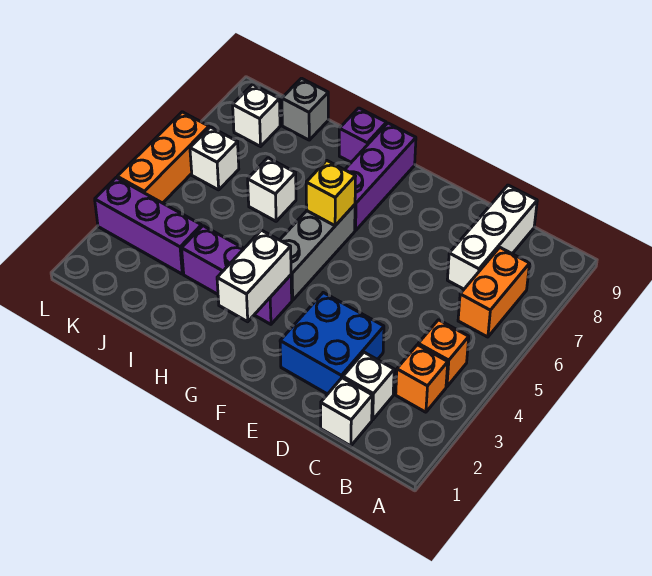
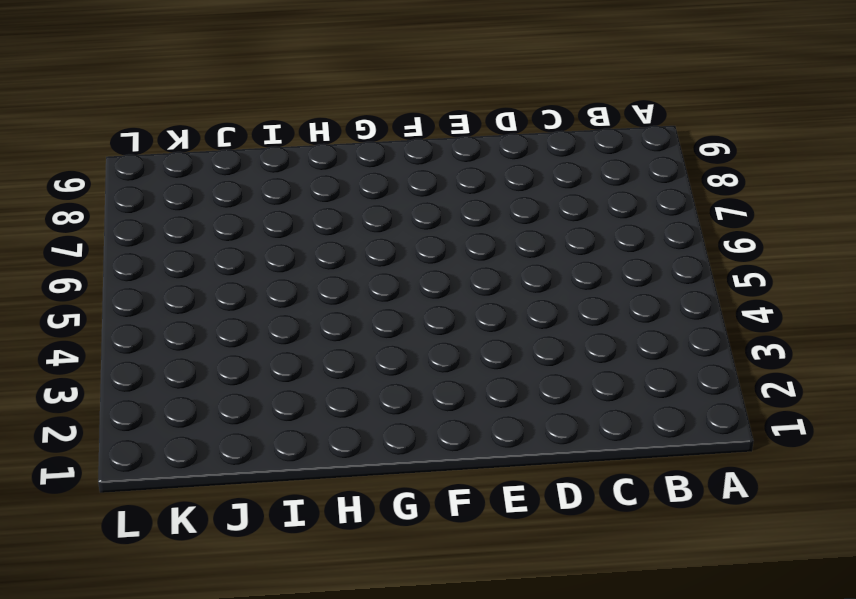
none -> orange 1x1 brick [396,345,448,412]
none -> orange 1x1 brick [418,320,469,387]
none -> orange 1x2 brick [458,247,530,337]

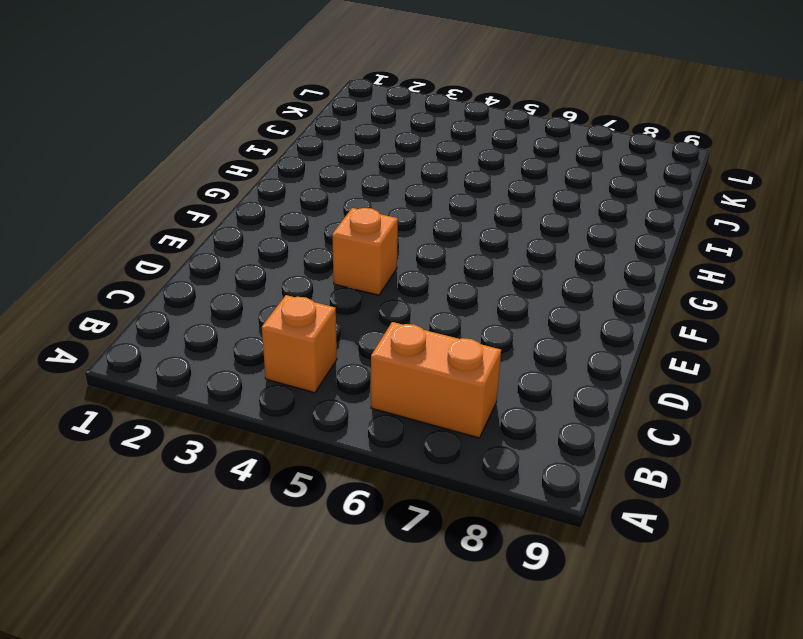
orange 1x1 brick [332,208,398,295] -> orange 1x1 brick moved to [396,345,448,412]
none -> white 1x1 brick [321,378,372,446]
none -> white 1x1 brick [343,352,394,420]
none -> white 1x3 brick [447,185,537,289]

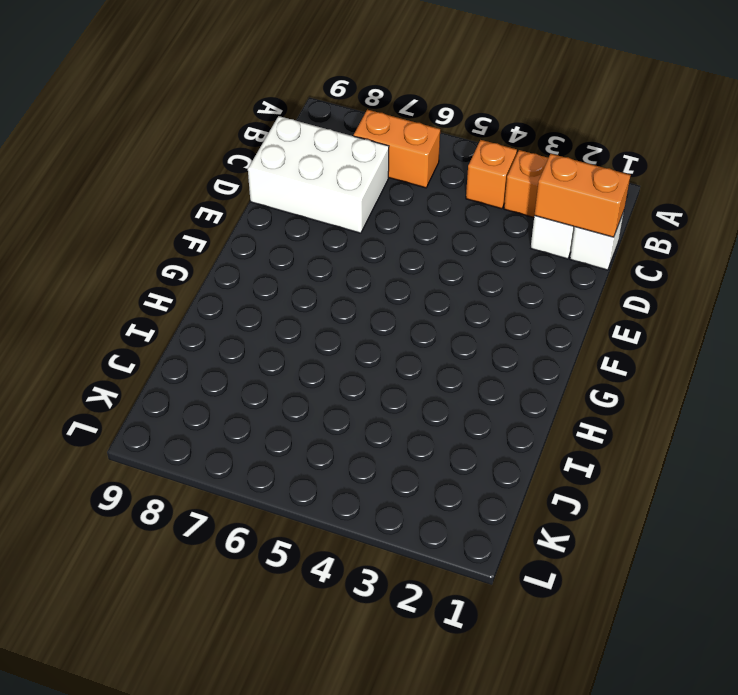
orange 1x2 brick [534,154,631,237] -> none
white 2x3 brick [248,116,389,233] -> white 1x3 brick [447,185,537,289]
none -> blue 2x2 brick [280,293,384,394]
none -> purple 1x3 brick [182,226,292,324]
none -> grey 1x3 brick [280,205,355,300]

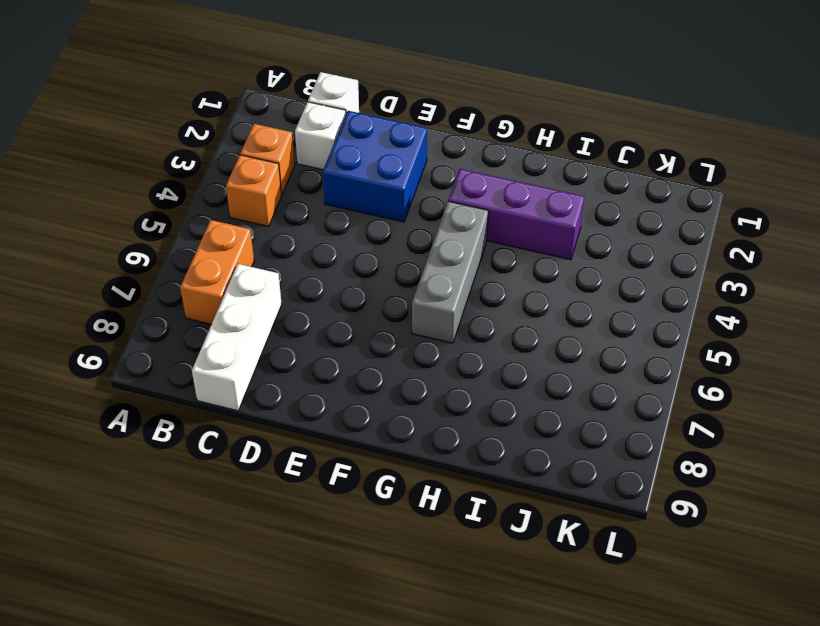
none -> purple 1x3 brick [345,123,416,231]
none -> purple 1x1 brick [339,108,386,162]
none -> white 1x1 brick [248,158,296,221]

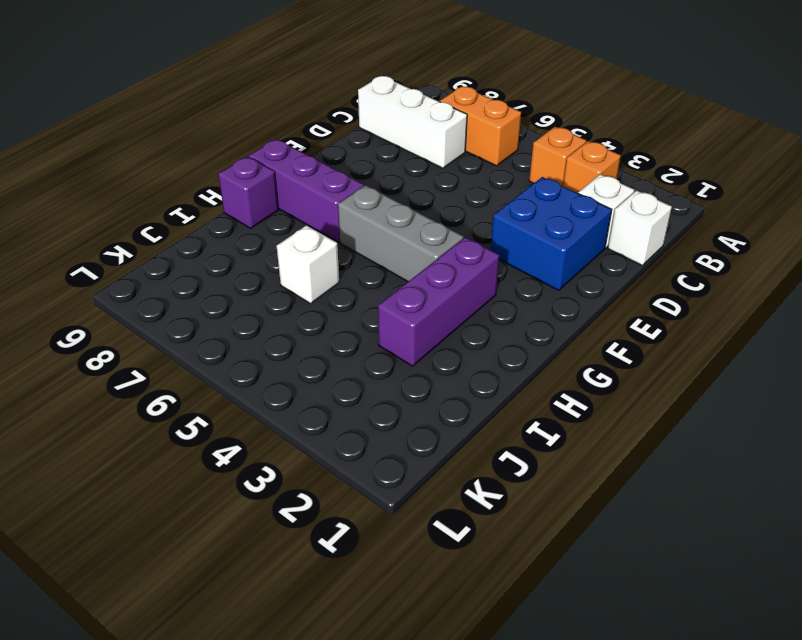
none -> purple 1x3 brick [95,178,202,274]
none -> grey 1x1 brick [282,78,328,140]
none -> white 1x1 brick [190,127,239,190]

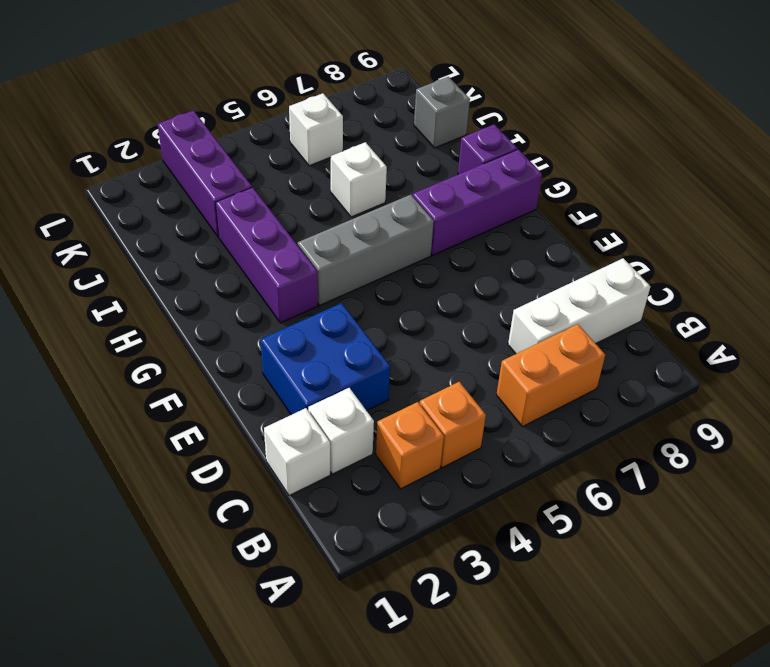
none -> white 1x1 brick [233,85,280,146]
none -> orange 1x3 brick [117,112,209,203]
none -> white 1x2 brick [217,230,291,322]

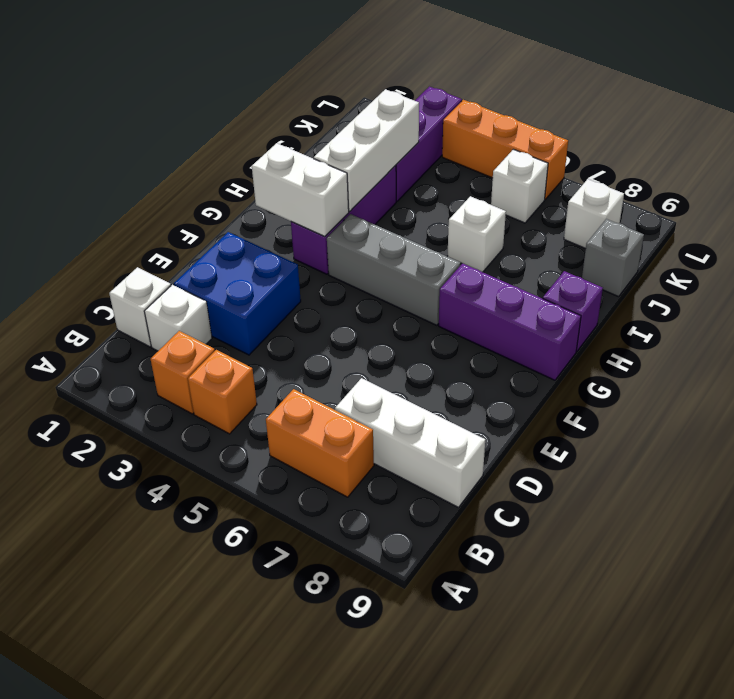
white 1x3 brick [314,89,419,211] -> none
none -> yellow 1x1 brick [306,160,356,226]

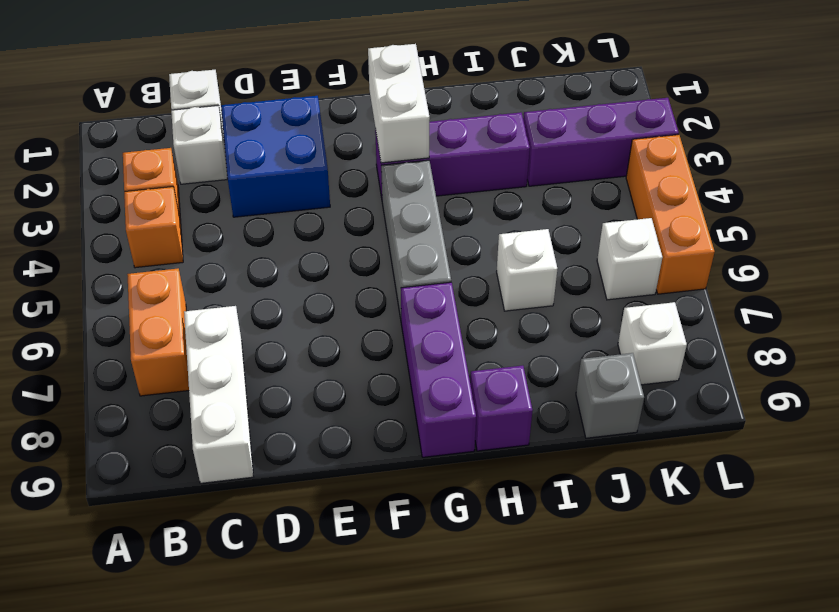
none -> yellow 1x1 brick [306,160,356,226]

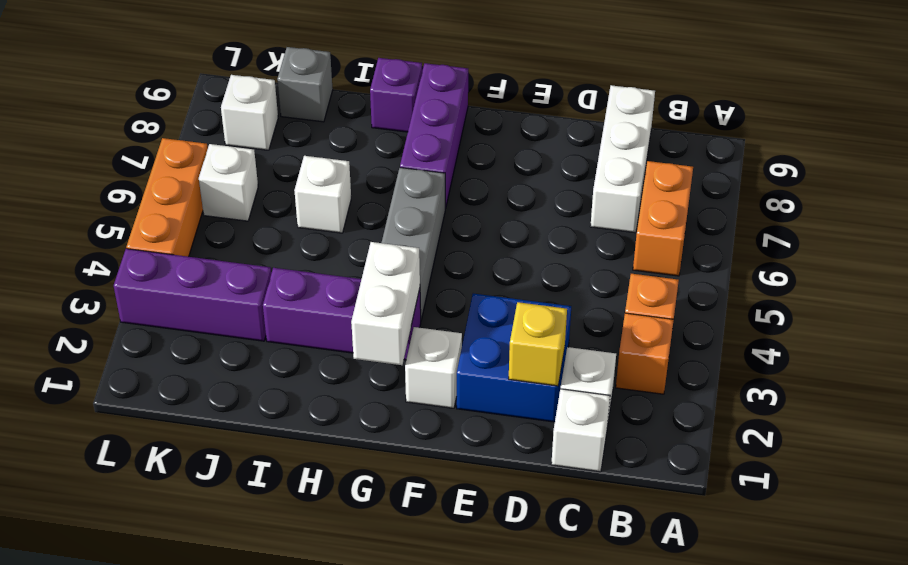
yellow 1x1 brick [509,302,567,386] -> yellow 1x1 brick moved to [306,160,356,226]
white 1x1 brick [405,327,462,408] -> none

